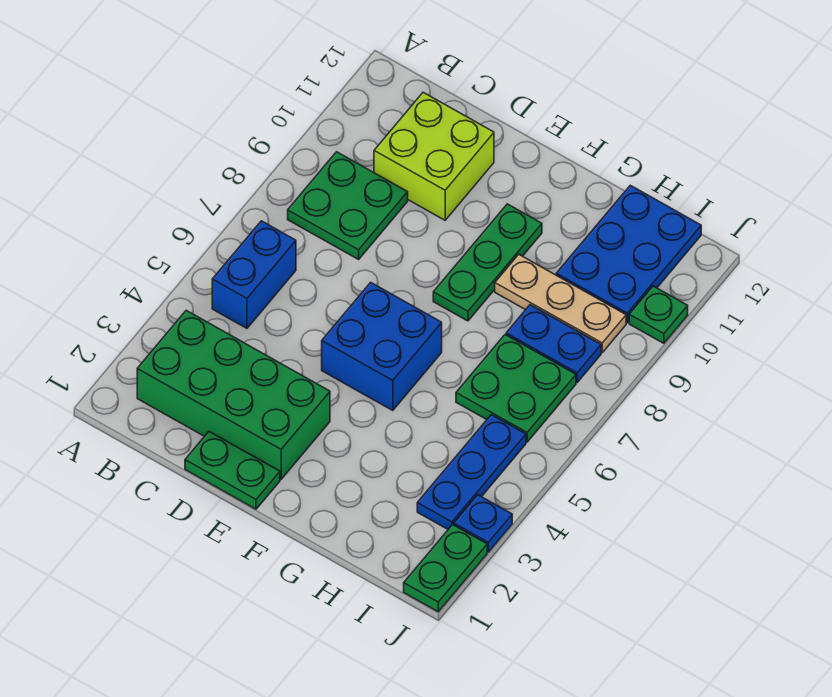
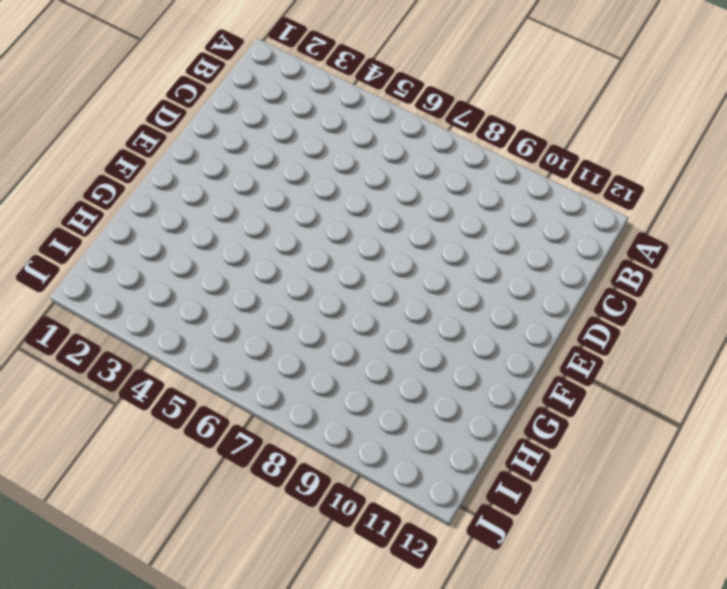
none -> green 2x4 brick [137,310,330,479]
none -> blue 1x2 brick [212,221,296,328]
none -> green 2x2 plate [288,152,408,259]

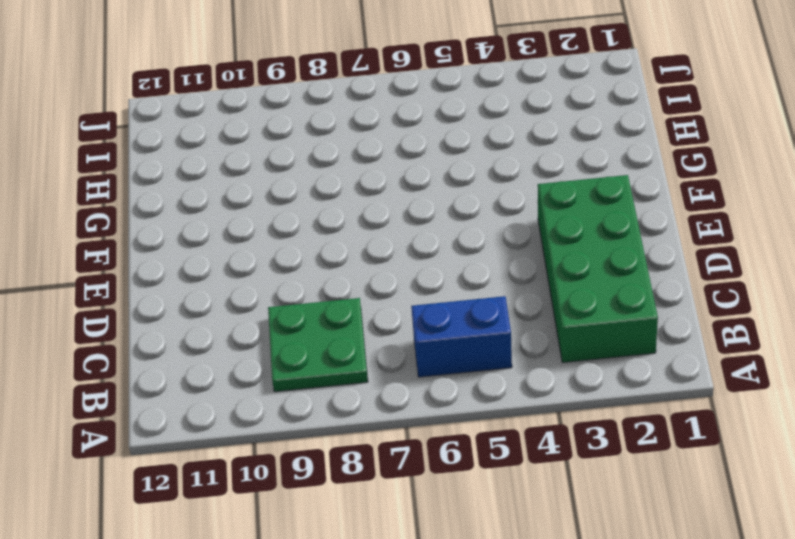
none -> lime 2x2 brick [374,92,494,220]
none -> green 1x2 plate [185,432,280,509]
none -> blue 2x2 brick [322,282,442,411]

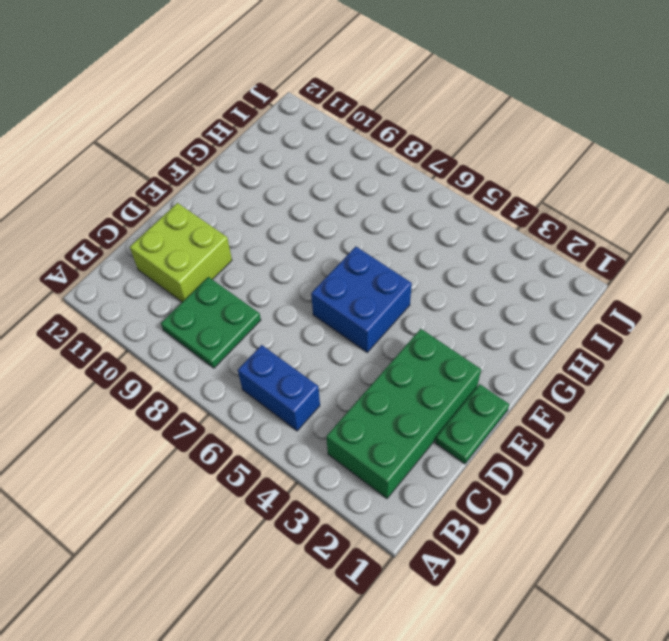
none -> green 1x3 plate [433,204,542,321]
none -> tan 1x3 plate [495,254,626,353]
none -> green 2x2 plate [456,335,576,442]

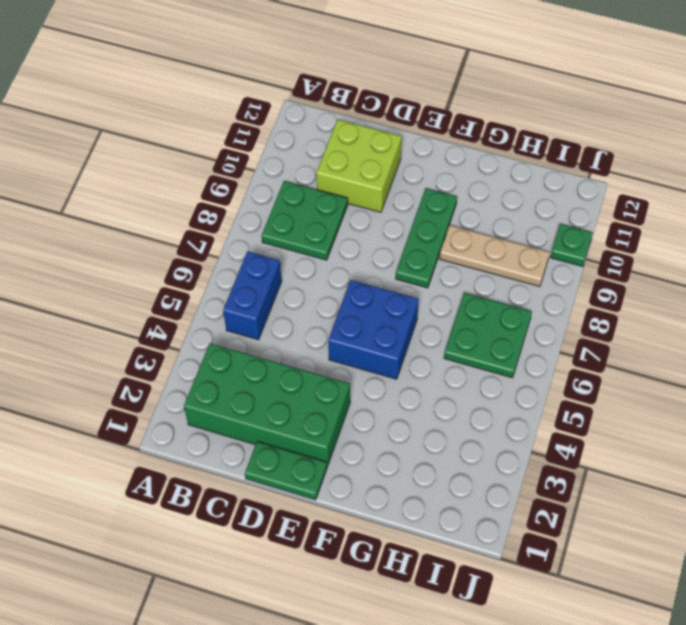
none -> blue 1x2 plate [506,305,601,382]
none -> blue 2x3 plate [556,185,701,323]
none -> blue 1x3 plate [417,415,526,529]

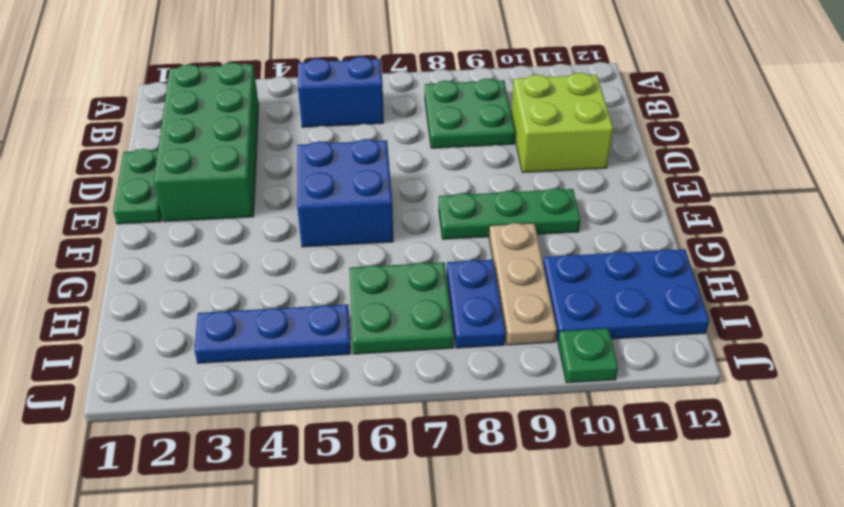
none -> green 1x2 plate [404,525,487,612]
none -> blue 1x1 plate [454,495,512,552]

